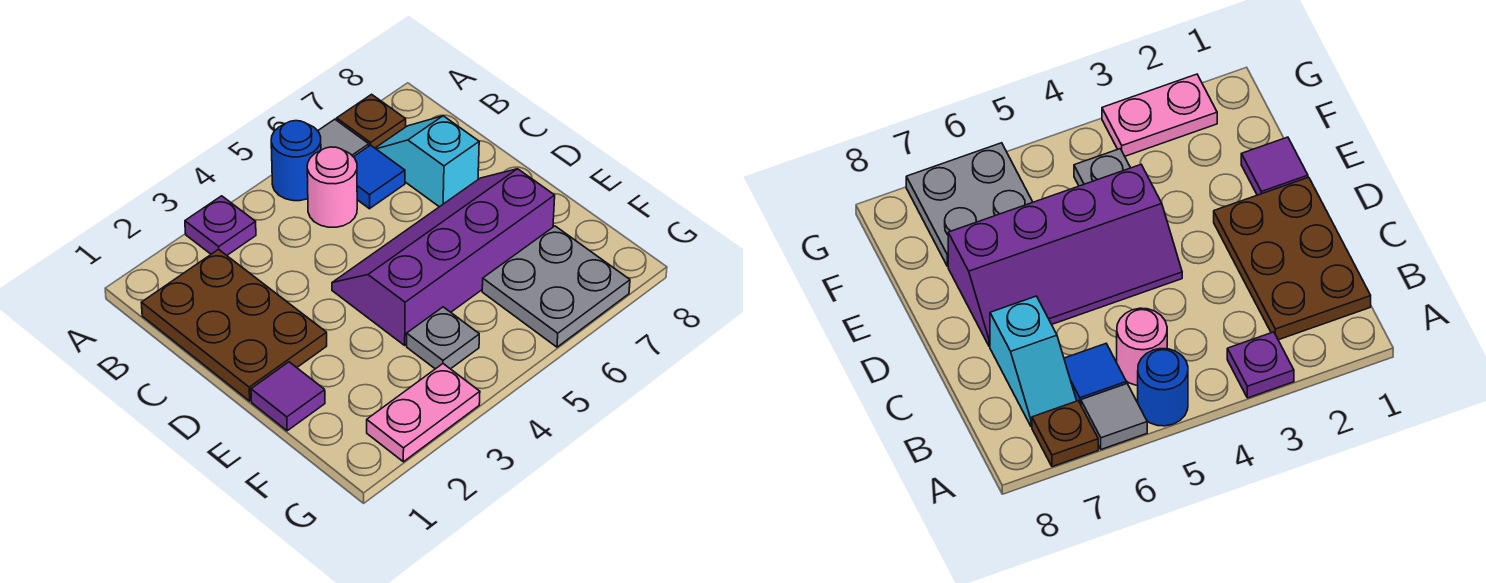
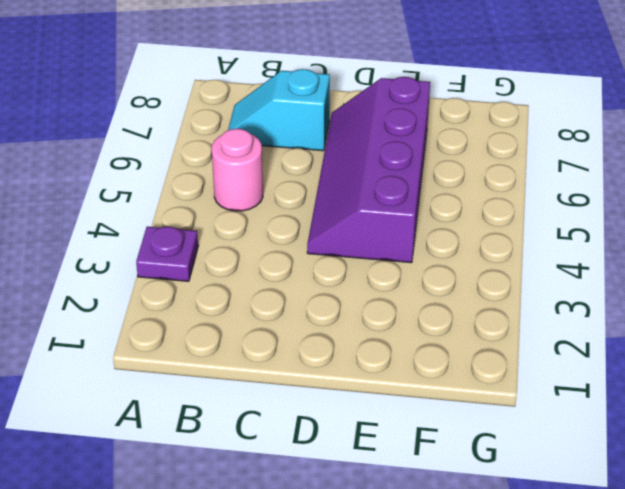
none -> blue 1x1 round brick [271,121,321,201]
none -> grey 1x1 tile [318,119,369,157]
none -> brown 1x1 plate [337,94,406,148]

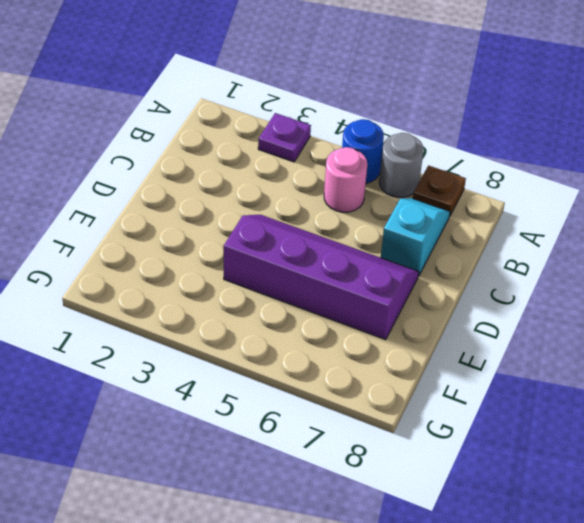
grey 1x1 round brick [379,133,423,197] -> grey 1x1 tile [318,119,369,157]
none -> brown 2x3 plate [141,249,327,401]
none -> blue 1x1 tile [354,145,405,209]
none -> purple 1x1 tile [251,362,325,431]

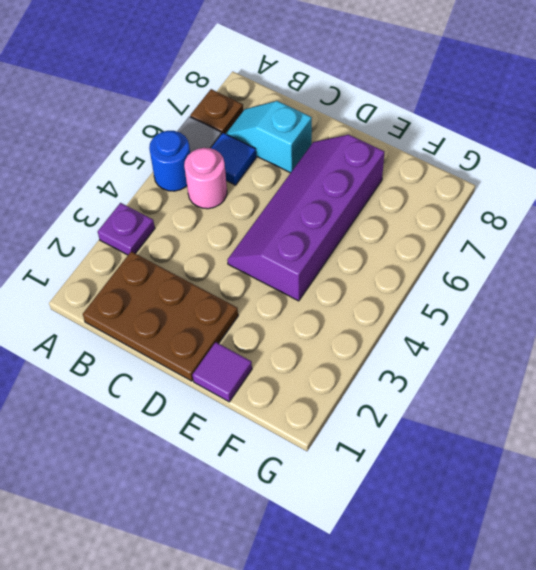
none -> grey 1x1 plate [407,307,479,369]
none -> grey 2x2 plate [482,226,630,347]
none -> pink 1x2 plate [367,364,480,462]

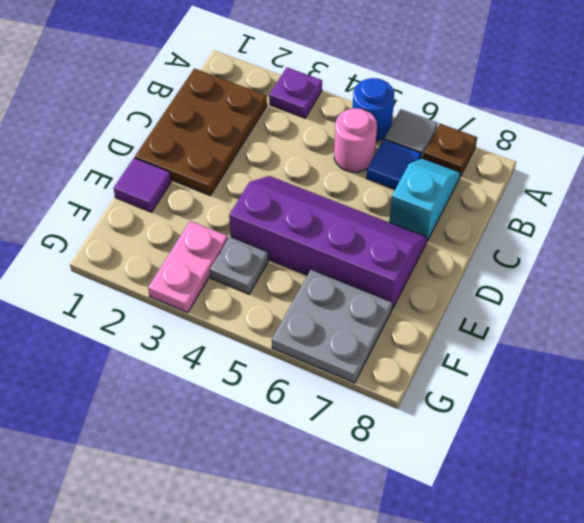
pink 1x2 plate [148,221,228,312] -> pink 1x2 plate turned to [367,364,480,462]

